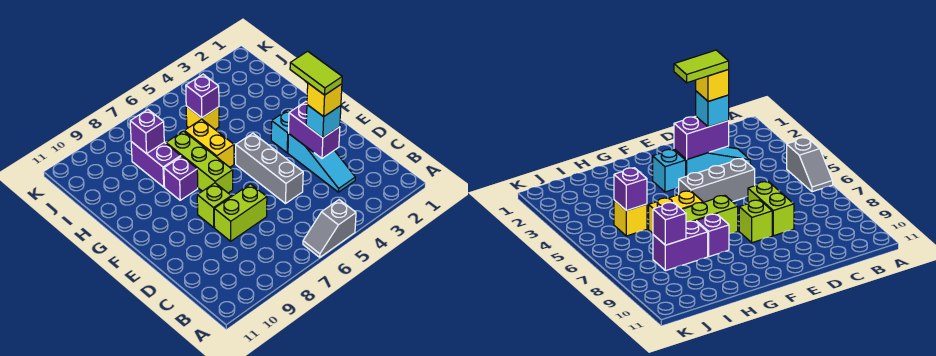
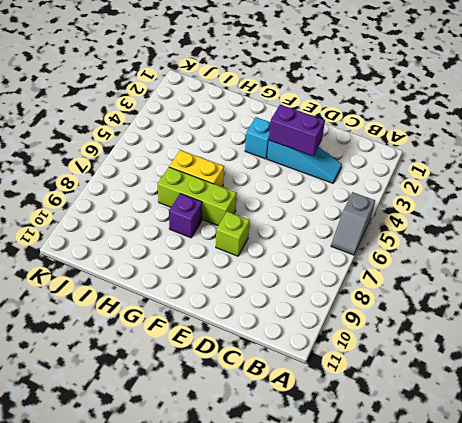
none -> grey 1x3 brick [236,133,303,203]
none -> lime 1x2 brick [214,184,267,241]
none -> purple 1x2 brick [131,142,181,187]

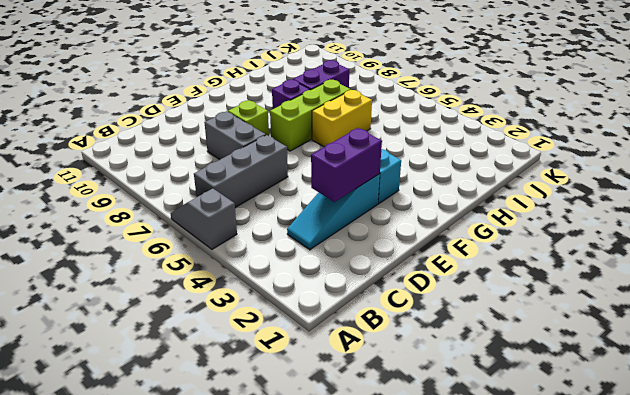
grey 1x3 brick [194,135,288,207] -> grey 1x3 brick moved to [236,133,303,203]
grey 1x2 brick [204,111,266,160] -> lime 1x2 brick [214,184,267,241]
none -> yellow 1x1 brick [186,106,219,129]
none -> purple 1x1 brick [186,74,219,118]
none -> purple 1x1 brick [130,110,164,154]

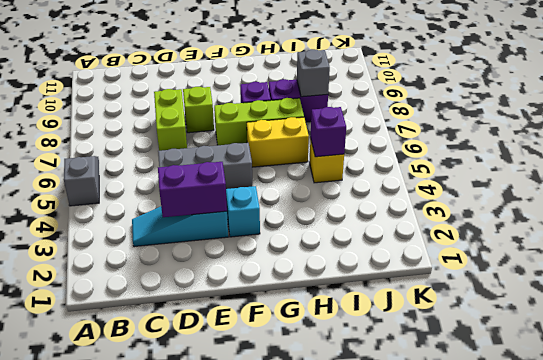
grey 1x1 brick [297,49,330,97] -> purple 1x1 brick [130,110,164,154]
none -> cyan 1x1 brick [306,105,341,138]
none -> yellow 1x1 brick [307,83,342,117]
none -> lime 1x2 tile [290,51,342,95]

